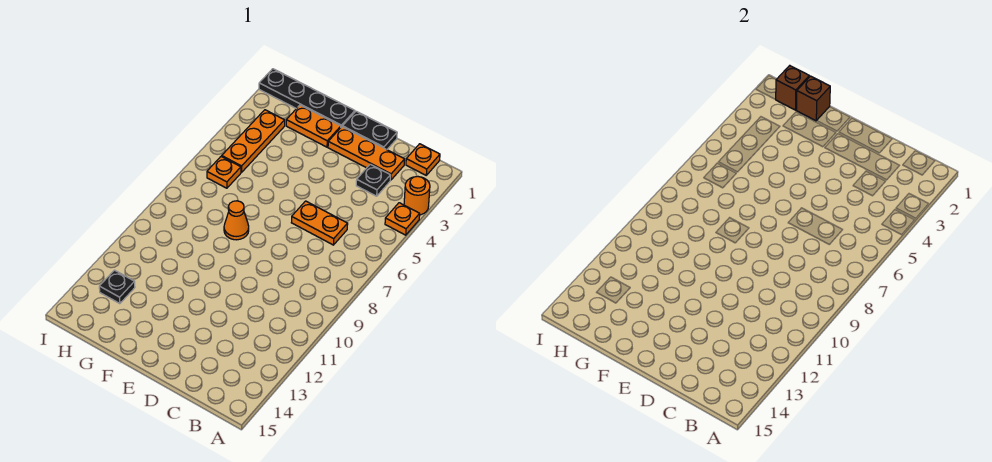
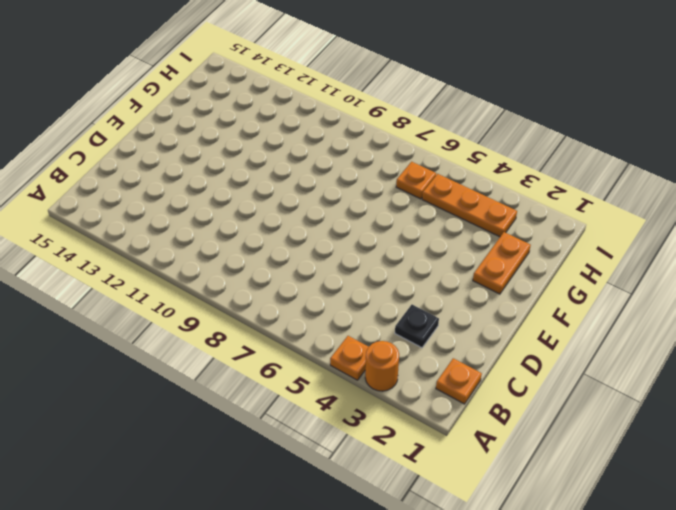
none -> orange 1x3 plate [328,127,405,180]
none -> orange 1x2 plate [291,201,348,245]
none -> black 1x2 plate [342,111,397,150]

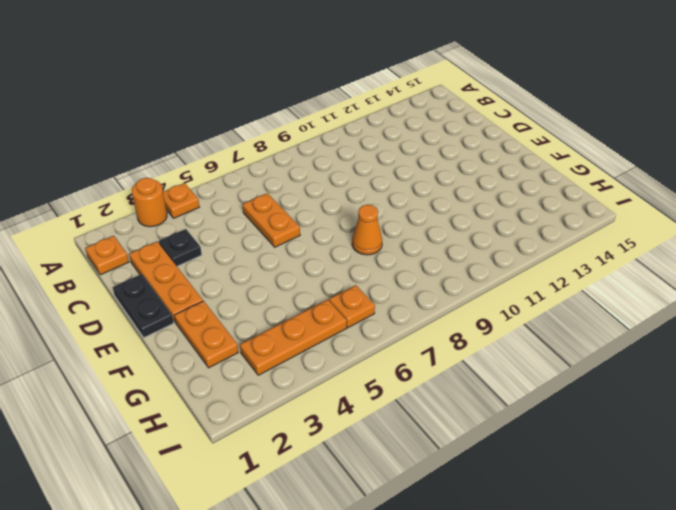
none -> black 1x4 plate [259,69,355,127]
none -> black 1x1 plate [99,270,135,304]
none -> brown 1x1 brick [796,76,830,121]

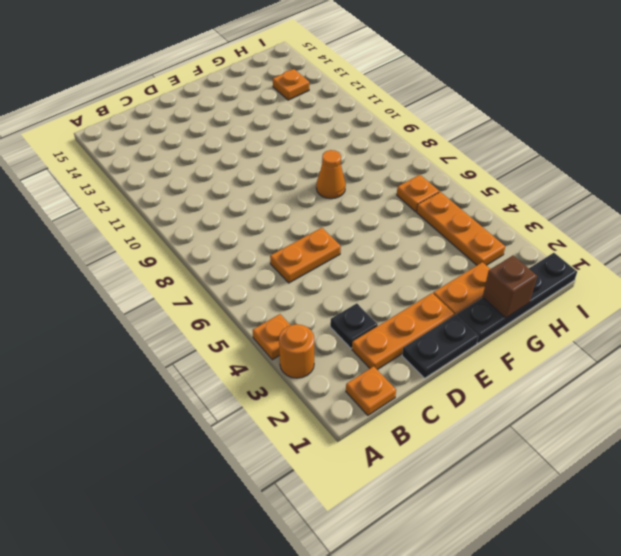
orange 1x1 plate [273,69,309,100] -> black 1x1 plate [99,270,135,304]
none -> brown 1x1 brick [775,66,809,110]

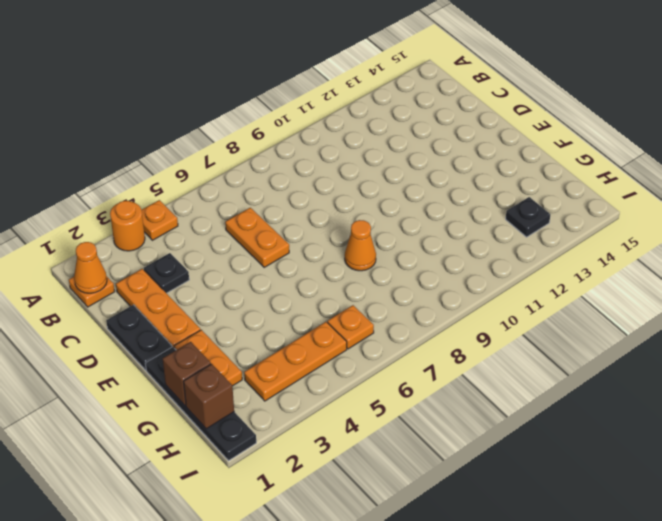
orange 1x1 cone [74,242,107,293] -> none

